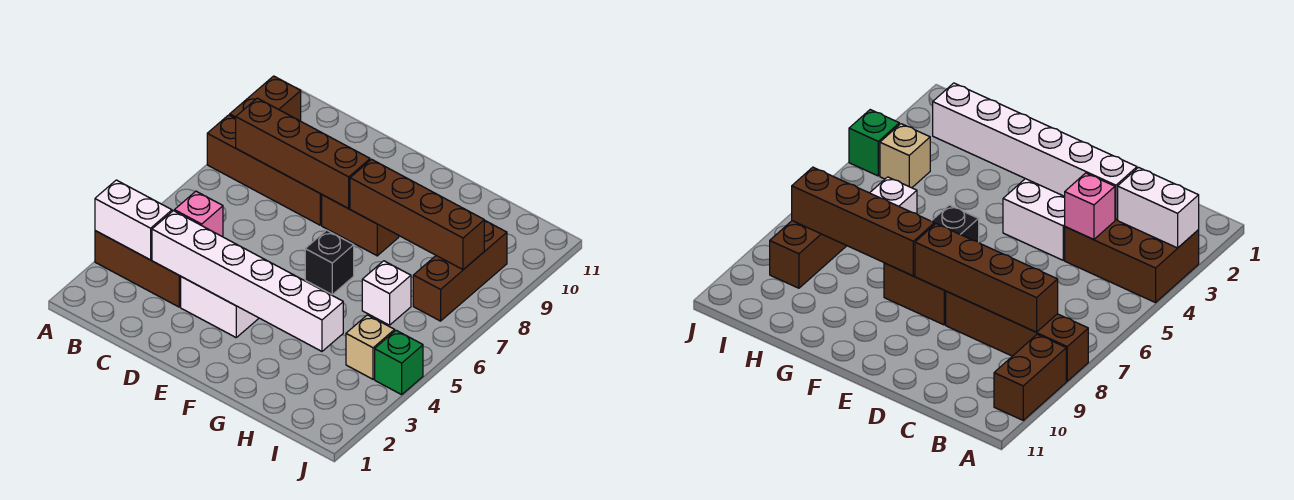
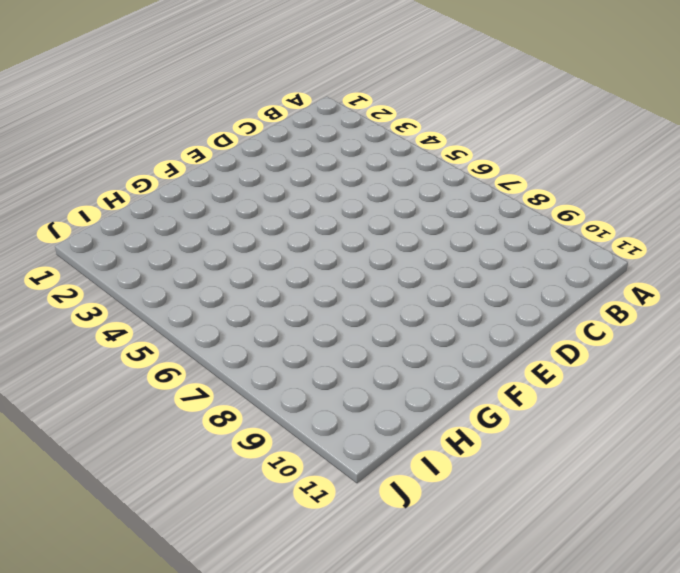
none -> brown 2x3 brick [95,231,181,307]
none -> brown 1x4 brick [207,115,322,225]
none -> brown 1x2 brick [230,76,301,121]

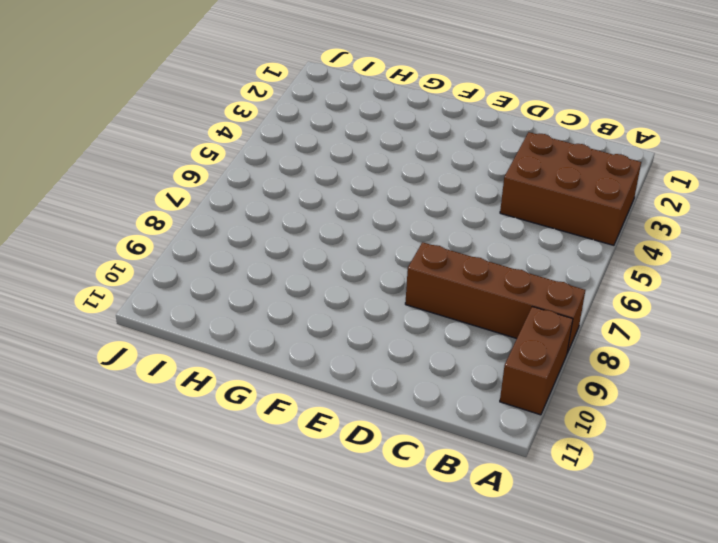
none -> white 2x2 brick [181,277,259,337]
none -> brown 1x2 brick [322,195,399,256]
none -> black 1x1 brick [305,230,354,294]

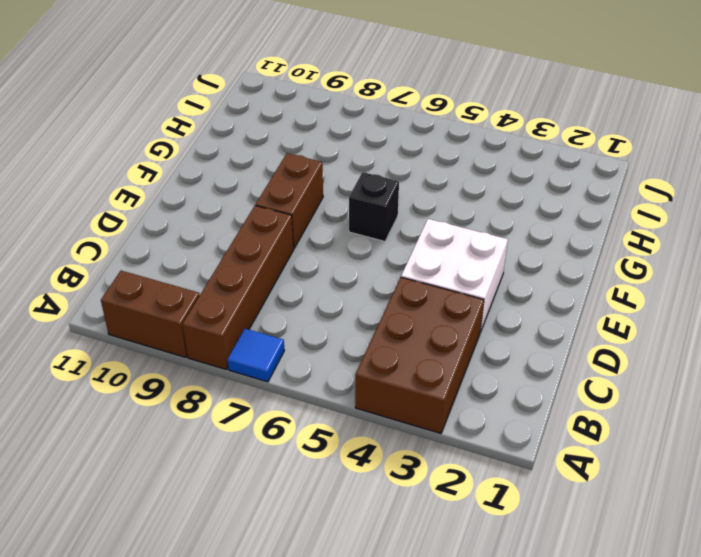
blue 1x1 tile [227,329,284,382] -> none
none -> white 1x1 brick [362,261,411,325]
none -> tan 1x1 brick [346,315,395,379]
none -> brown 1x3 brick [413,220,507,321]

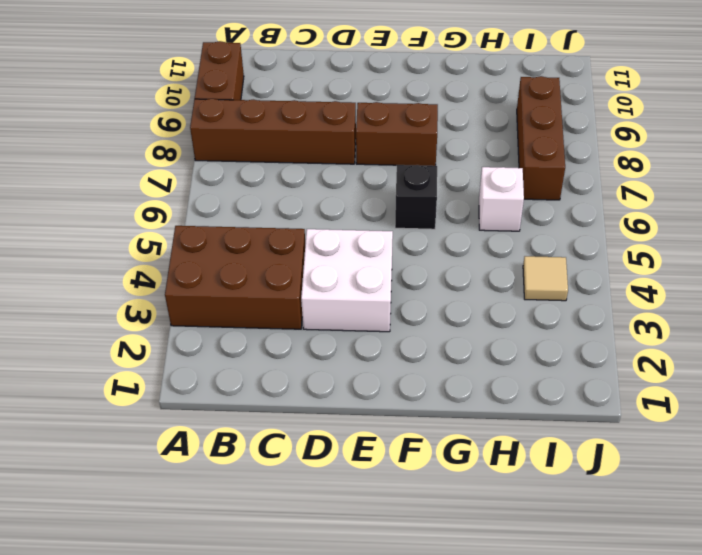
tan 1x1 tile [523,256,568,301] -> tan 1x1 brick [346,315,395,379]
none -> green 1x1 brick [375,330,423,395]
none -> white 1x2 brick [95,180,172,260]
none -> brown 1x4 brick [236,98,370,209]

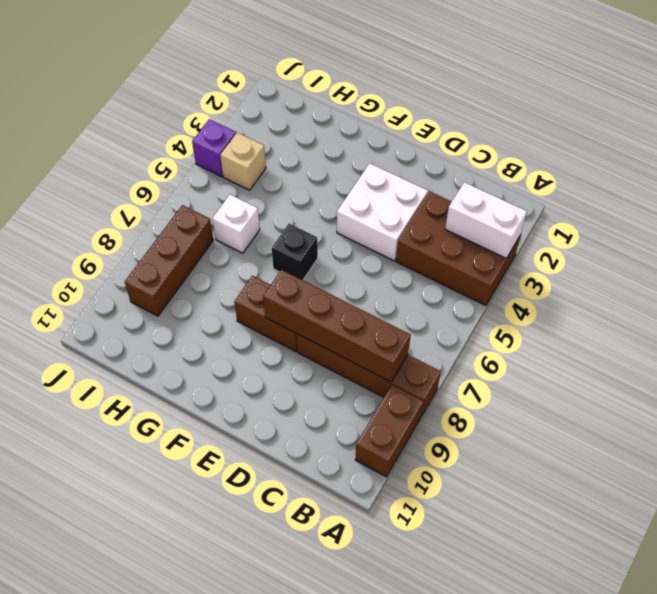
purple 1x1 brick [192,119,236,177] -> green 1x1 brick [375,330,423,395]
none -> white 1x6 brick [152,211,343,351]
none -> pink 1x1 brick [174,191,223,237]
none -> brown 1x4 brick [350,159,484,270]

